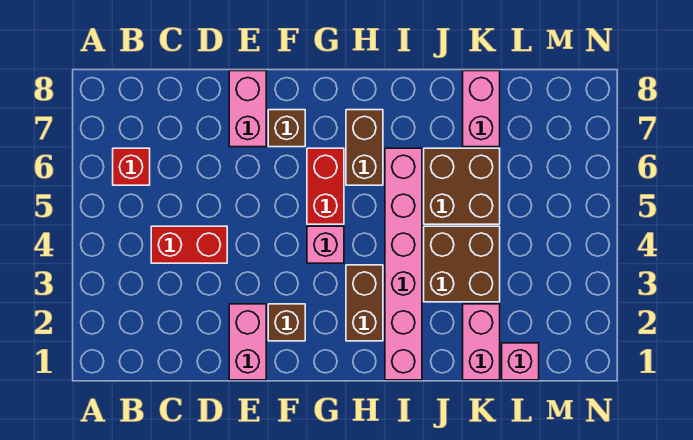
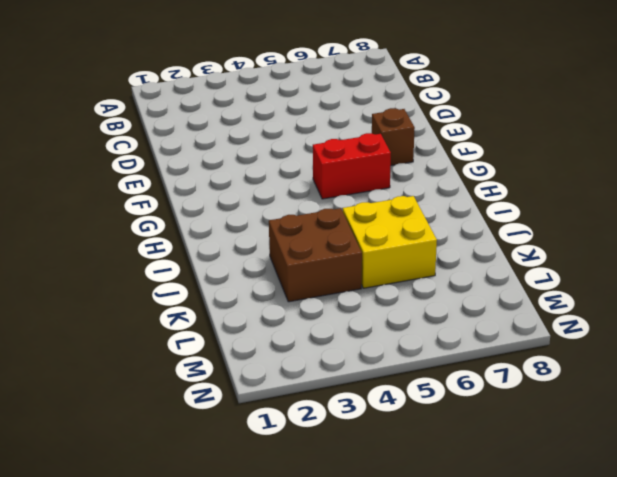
yellow 2x2 brick [343,196,437,288] -> brown 2x2 brick [424,148,500,224]
none -> red 1x1 brick [113,148,150,185]
none -> red 1x2 brick [151,226,227,263]
none -> pink 1x2 brick [229,304,266,380]

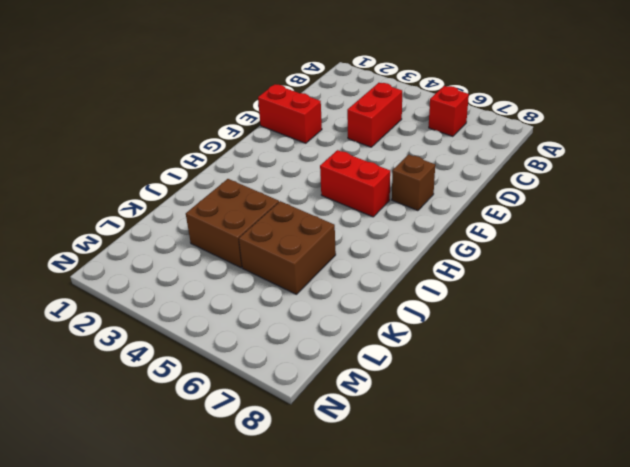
red 1x2 brick [258,84,322,143] -> pink 1x2 brick [229,304,266,380]
none -> pink 1x2 brick [229,71,266,147]
none -> brown 1x1 brick [268,304,305,341]
none -> pink 1x1 brick [307,226,344,263]

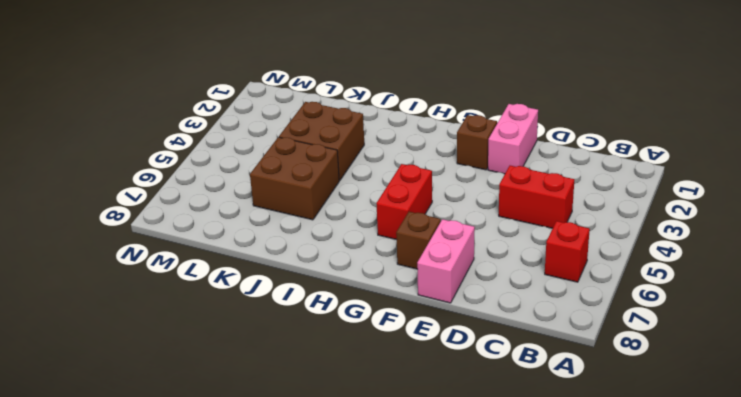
none -> pink 1x1 brick [307,226,344,263]
none -> brown 1x2 brick [346,265,383,341]
none -> brown 1x2 brick [346,110,383,185]

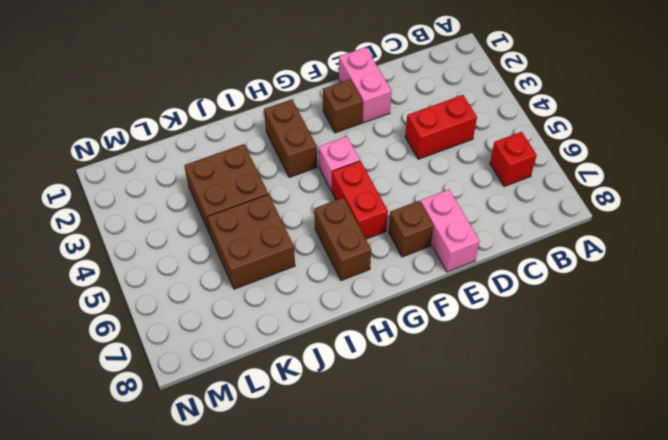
none -> pink 1x6 brick [385,148,422,380]
none -> pink 1x2 brick [463,304,500,380]
none -> pink 1x2 brick [463,71,500,147]

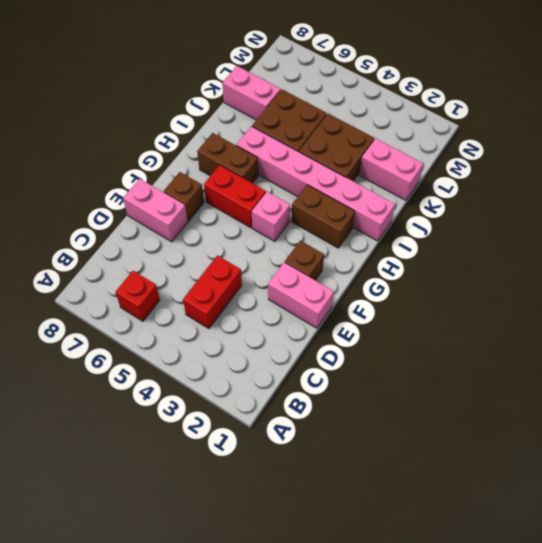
none -> pink 1x1 brick [502,343,539,380]

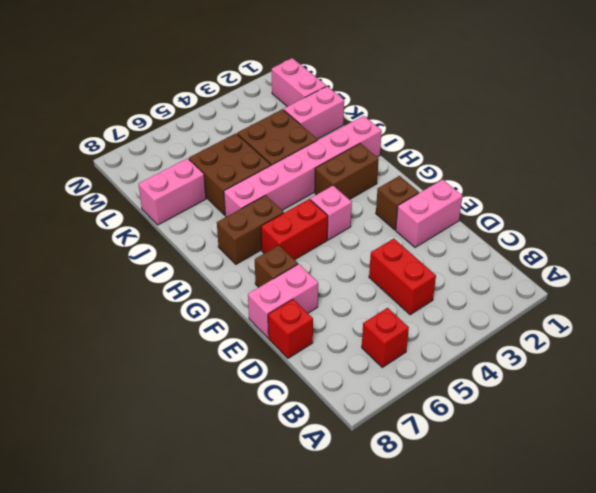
red 1x1 brick [268,299,313,358] -> none
pink 1x2 brick [272,58,326,107] -> pink 1x1 brick [502,343,539,380]

